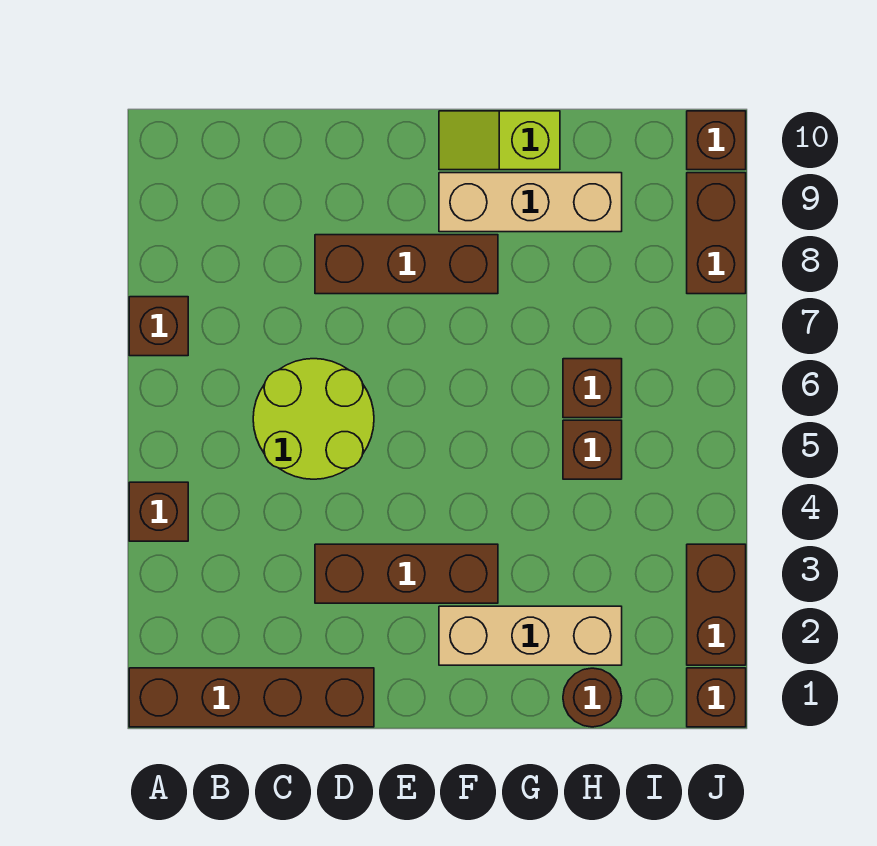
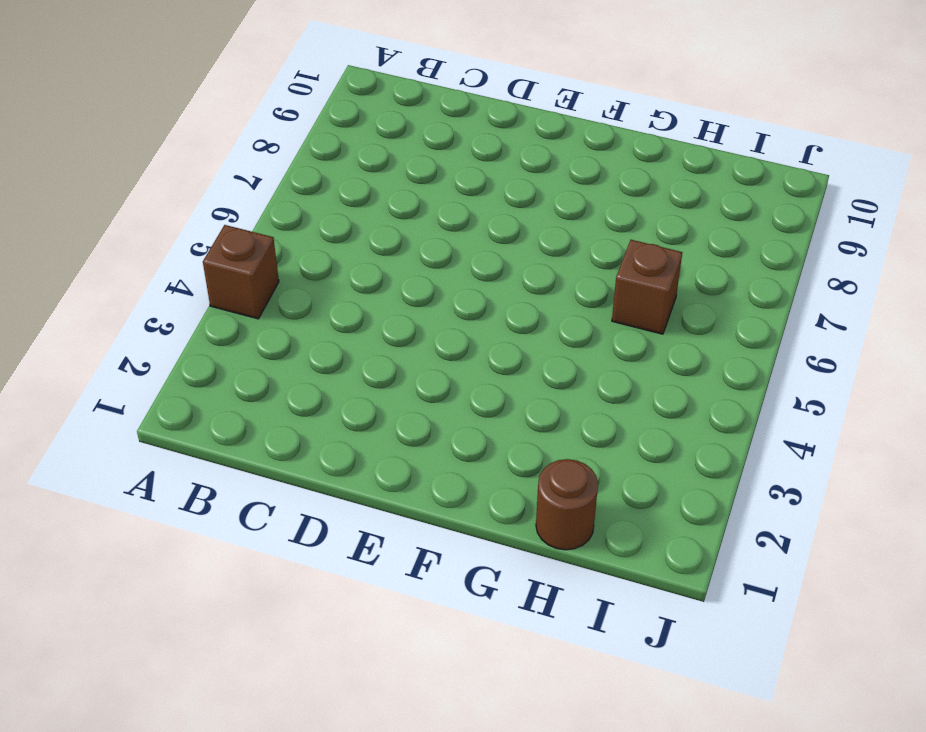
none -> brown 1x4 brick [129,668,374,727]
none -> brown 1x1 brick [129,297,188,356]
none -> lime 2x2 round brick [253,359,374,479]

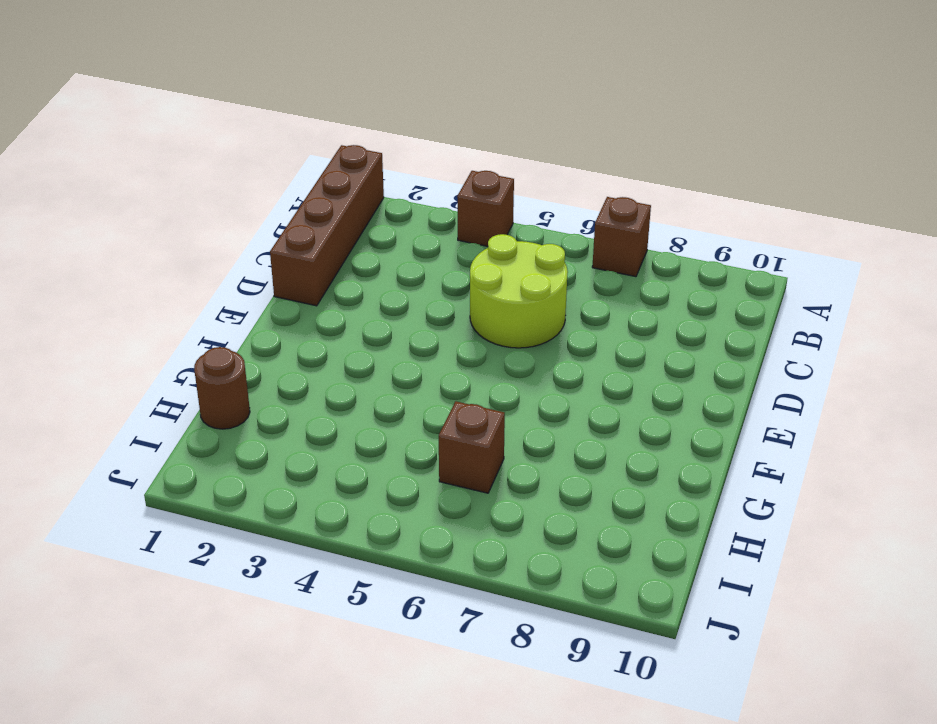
none -> brown 1x3 brick [315,544,498,603]
none -> brown 1x3 brick [315,235,498,294]
none -> tan 1x3 brick [439,606,622,665]

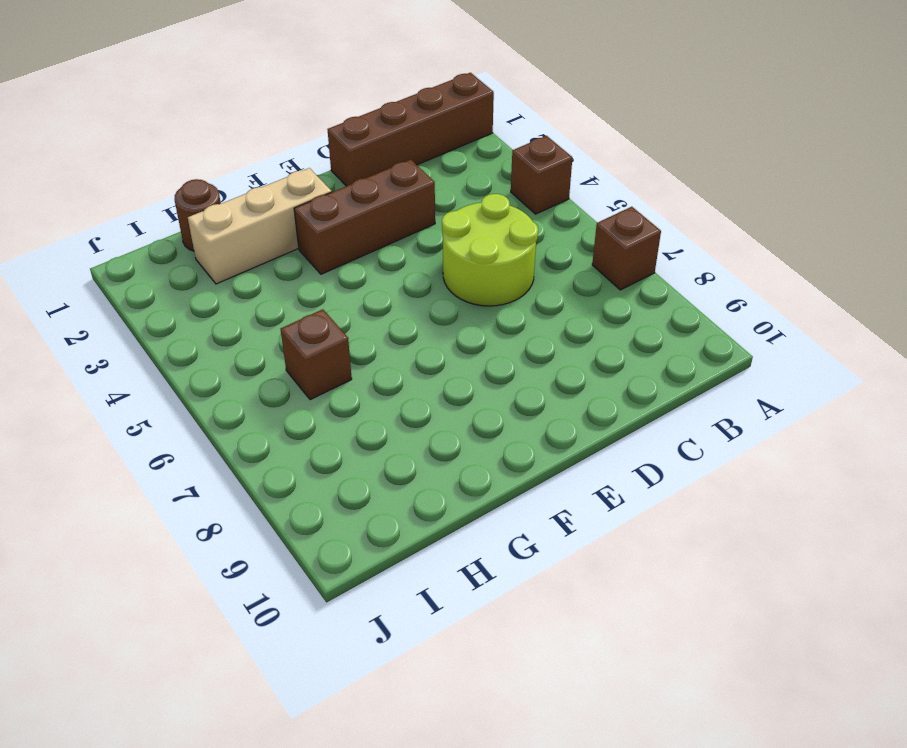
none -> brown 1x3 brick [315,235,498,294]
none -> tan 1x3 brick [439,173,622,232]
none -> lime 1x2 slope [439,111,560,170]

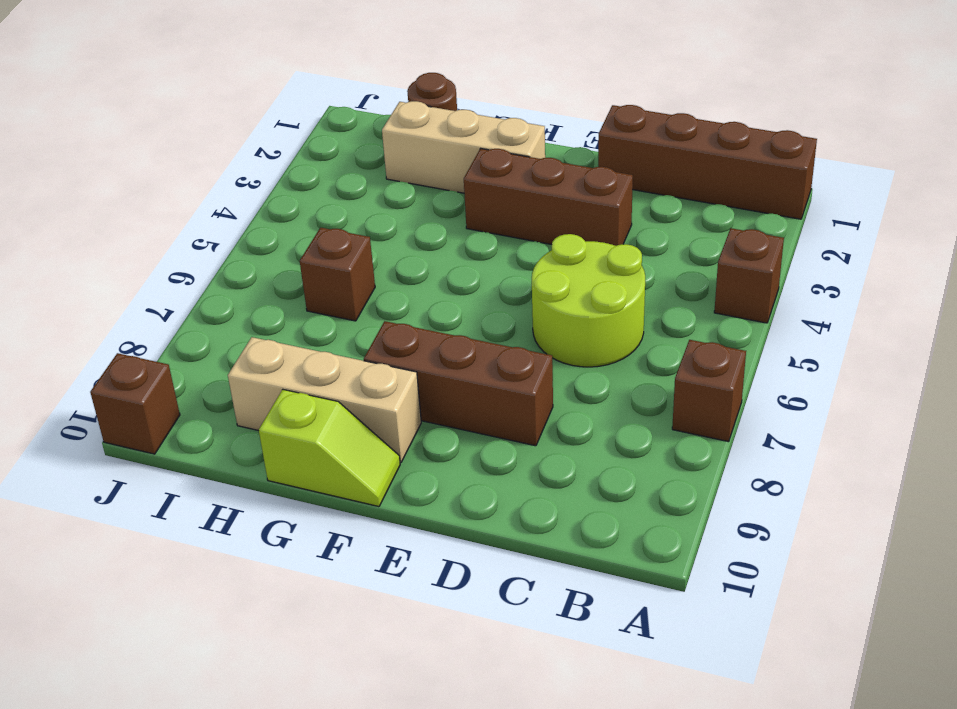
none -> brown 1x1 brick [563,420,622,479]
none -> brown 1x1 brick [687,668,746,727]
none -> brown 1x2 brick [687,544,746,665]

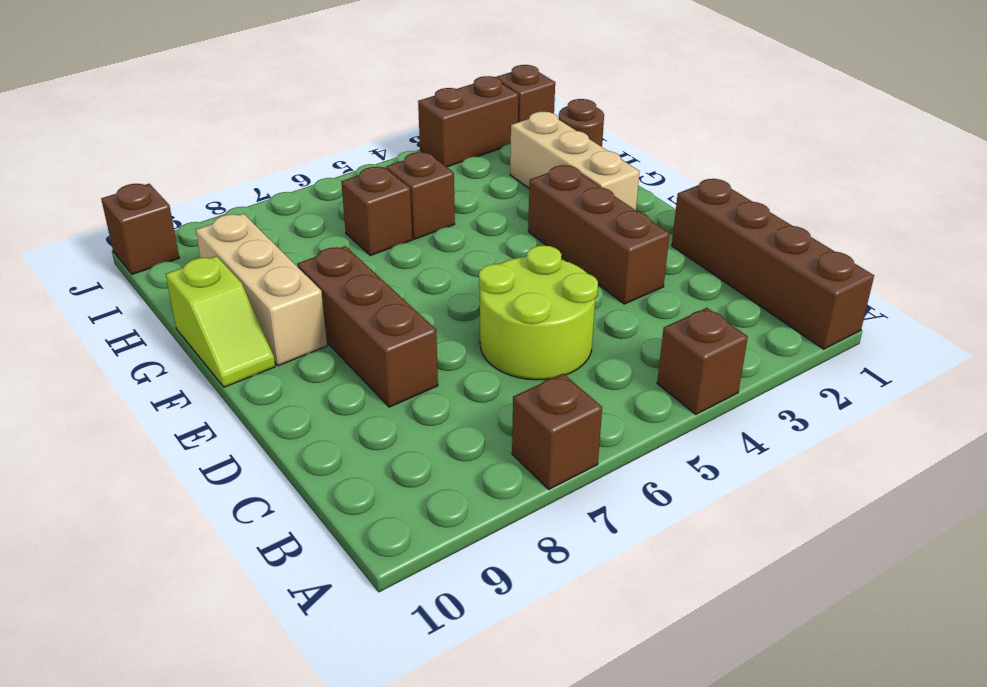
none -> brown 1x2 brick [687,173,746,294]

